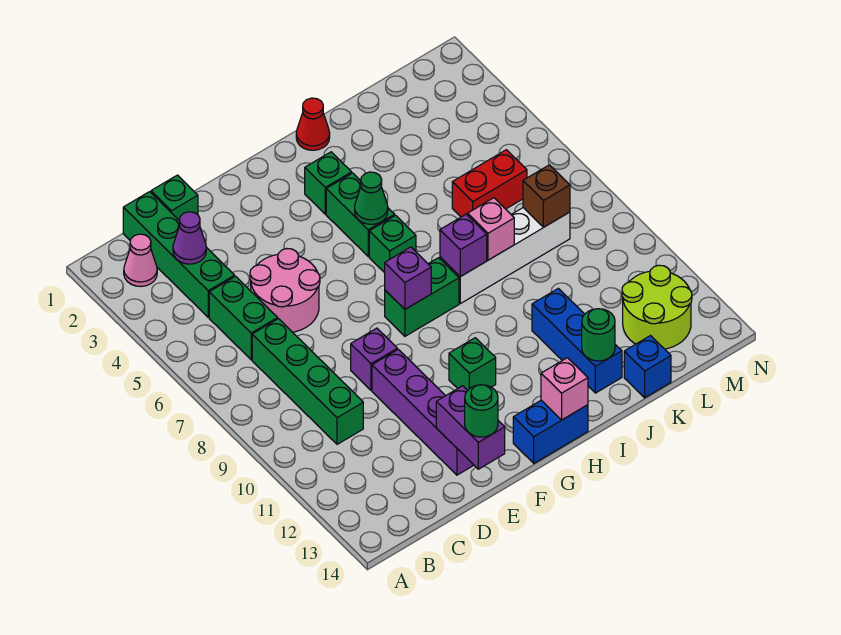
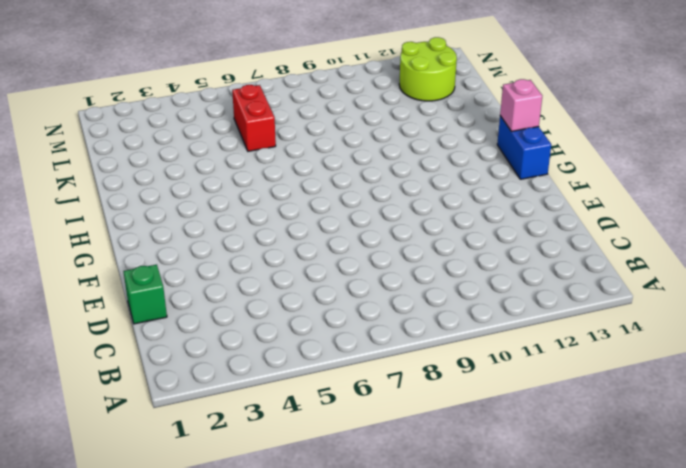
none -> pink 1x1 cone [124,234,157,286]
none -> green 1x4 brick [123,192,235,317]
none -> green 1x2 brick [209,276,278,360]
none -> green 1x4 brick [252,319,363,444]

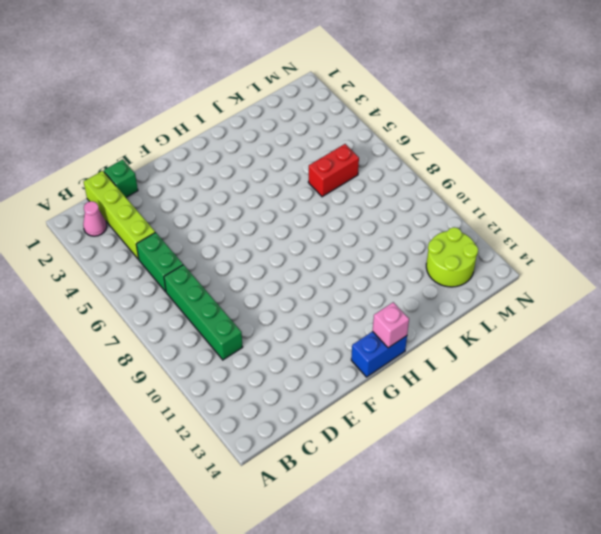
lime 1x4 brick [84,171,155,259] -> green 1x4 brick [123,192,235,317]
none -> pink 2x2 round brick [250,249,320,332]
none -> purple 1x1 brick [351,328,397,390]
none -> purple 1x4 brick [372,349,474,475]
none -> green 1x2 brick [385,258,459,336]

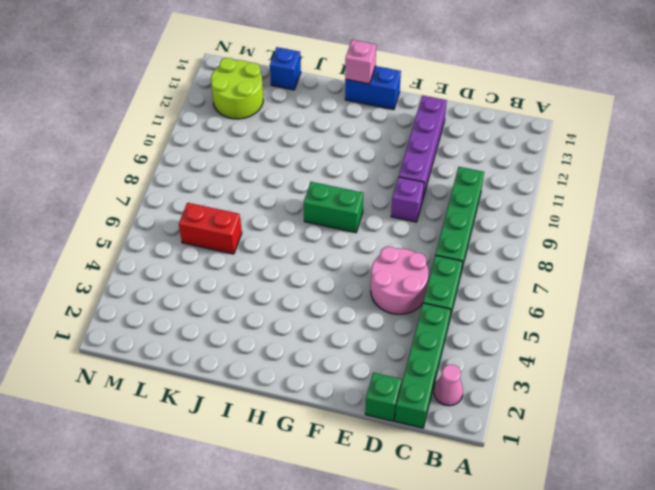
none -> green 1x1 brick [449,338,496,390]
none -> green 1x1 brick [305,152,352,214]
none -> green 1x2 brick [326,173,395,256]
none -> green 1x1 brick [369,215,416,273]

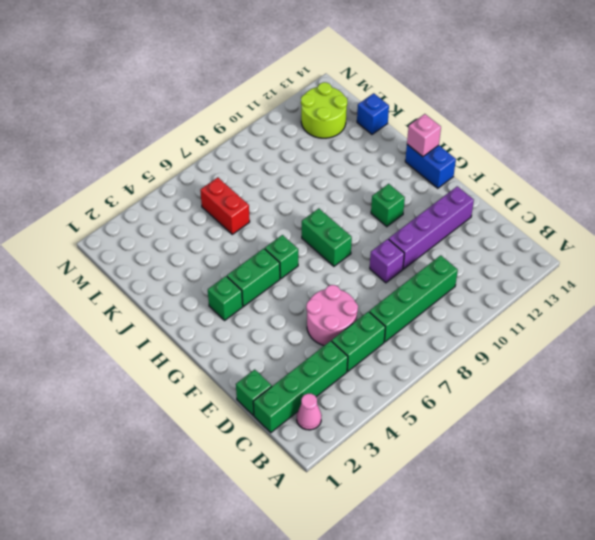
none -> red 1x1 cone [296,98,330,150]
none -> white 1x4 brick [440,208,570,304]
none -> blue 1x3 brick [532,288,622,393]
none -> purple 1x1 cone [173,212,206,264]

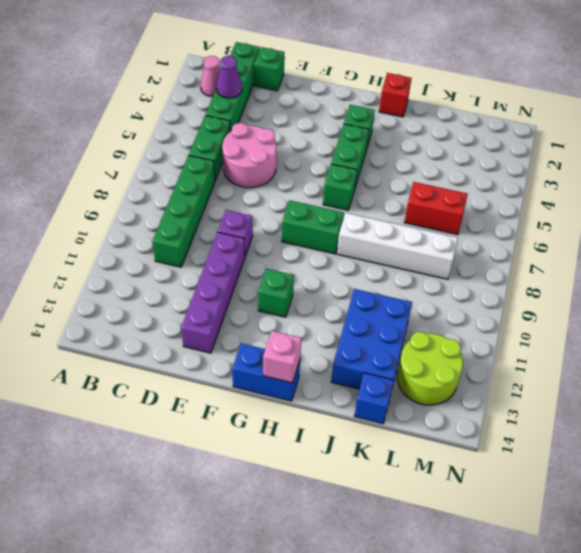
red 1x1 brick [379,73,411,117] -> red 1x1 cone [296,98,330,150]
blue 2x3 brick [331,289,412,389] -> blue 1x3 brick [532,288,622,393]
none -> purple 1x2 brick [436,386,505,469]
none -> purple 1x1 brick [385,247,431,309]
none -> green 1x1 cone [355,172,388,224]
none -> purple 1x1 brick [440,214,487,277]

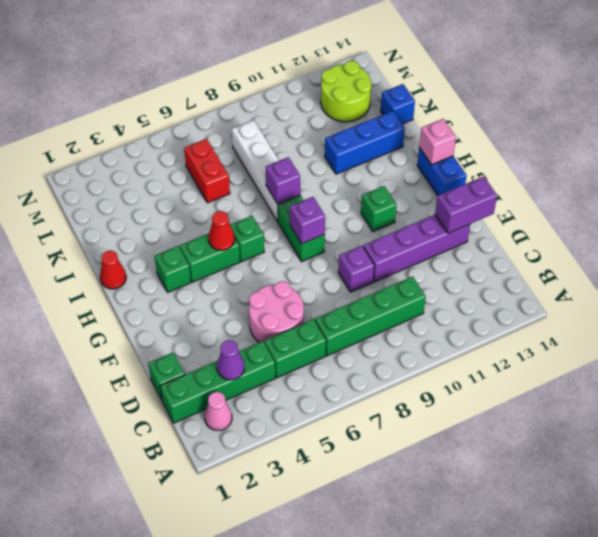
red 1x1 cone [209,211,235,250] -> green 1x1 cone [355,172,388,224]
none -> pink 1x1 brick [468,198,514,260]
none -> green 1x1 round brick [582,309,615,361]
none -> brown 1x1 brick [523,165,570,227]
none -> green 1x1 round brick [465,385,498,437]

